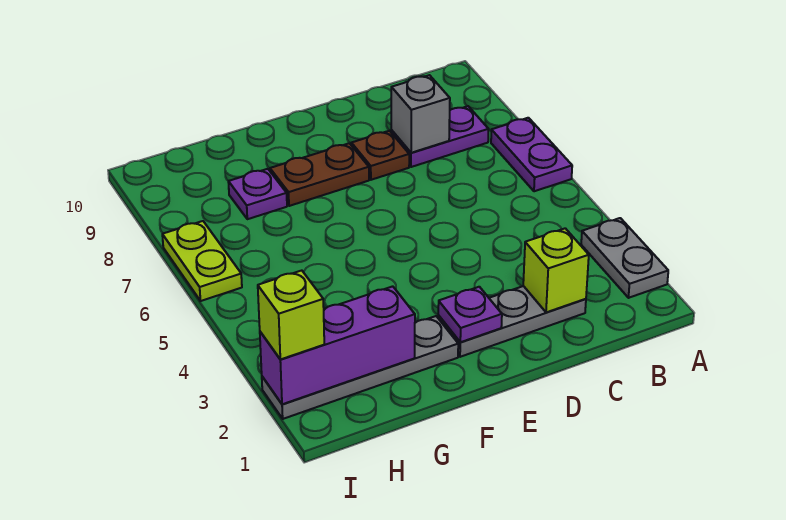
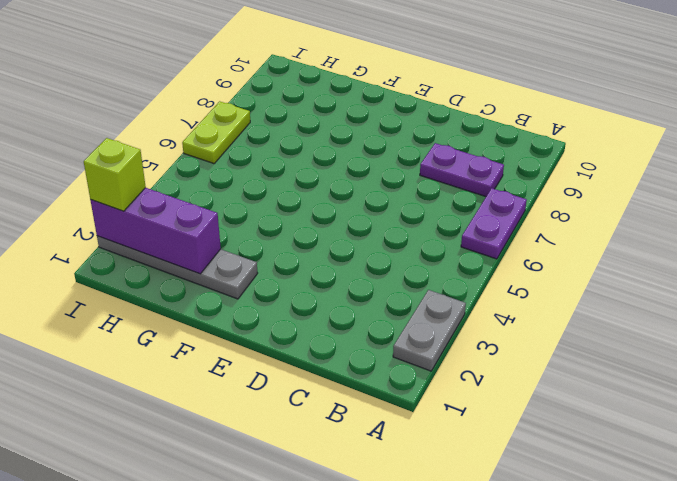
none -> grey 1x3 plate [438,286,586,357]
none -> brown 1x1 plate [351,131,409,180]
none -> brown 1x2 plate [270,143,369,206]

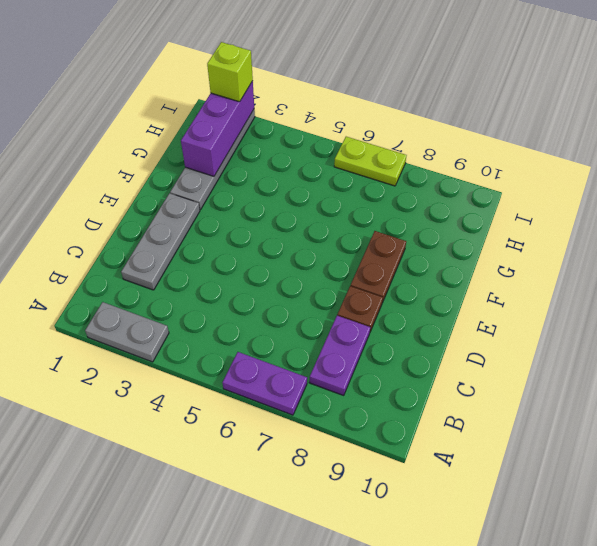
none -> purple 1x1 plate [228,169,287,219]
none -> lime 1x1 brick [523,228,589,312]
none -> grey 1x1 brick [391,75,450,153]

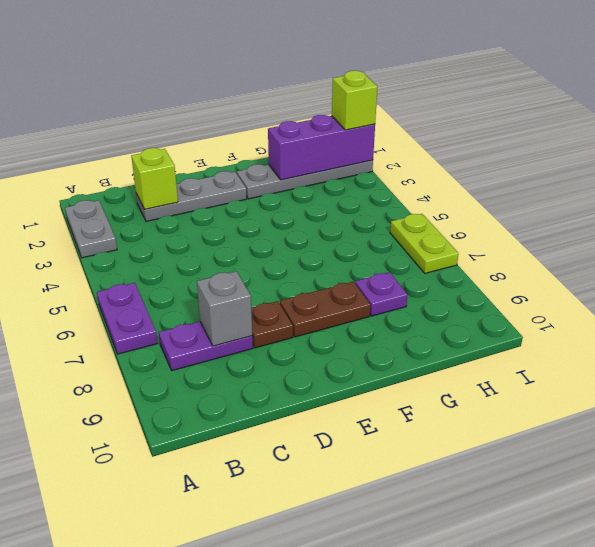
none -> purple 1x1 plate [438,287,502,342]

